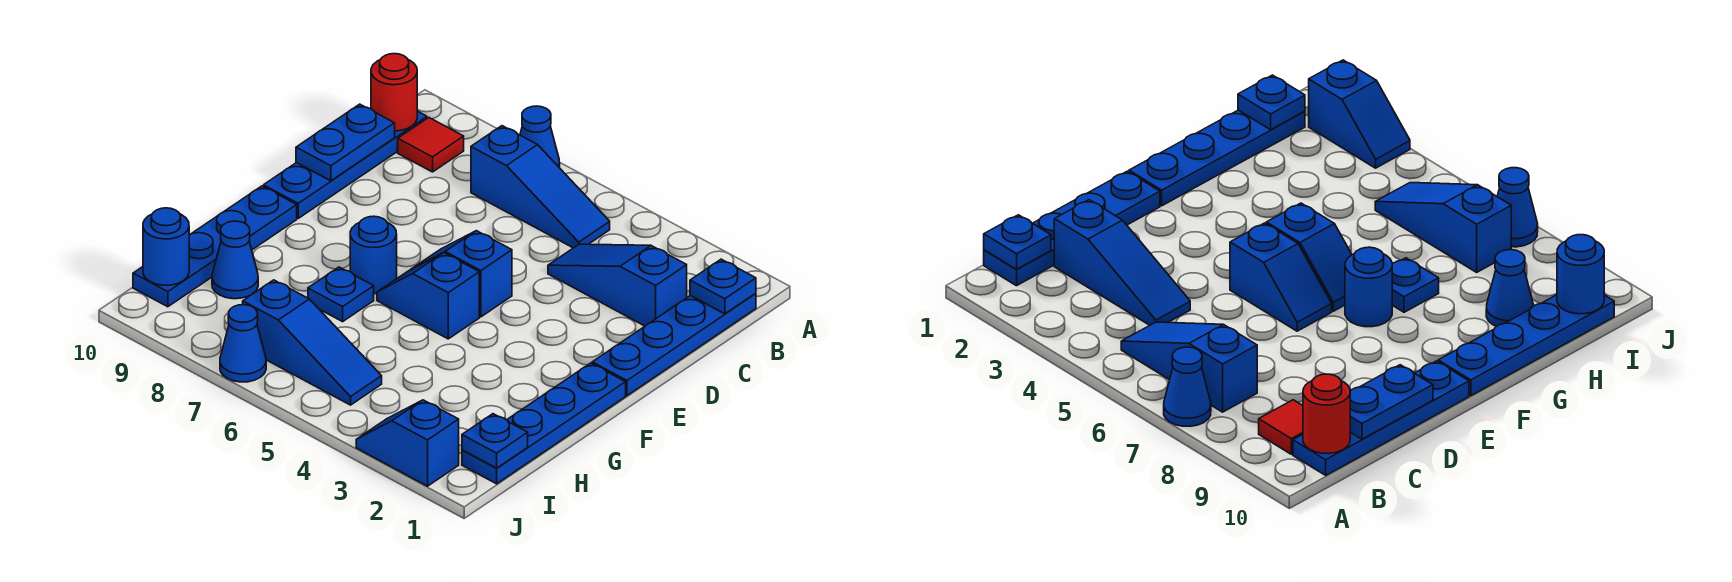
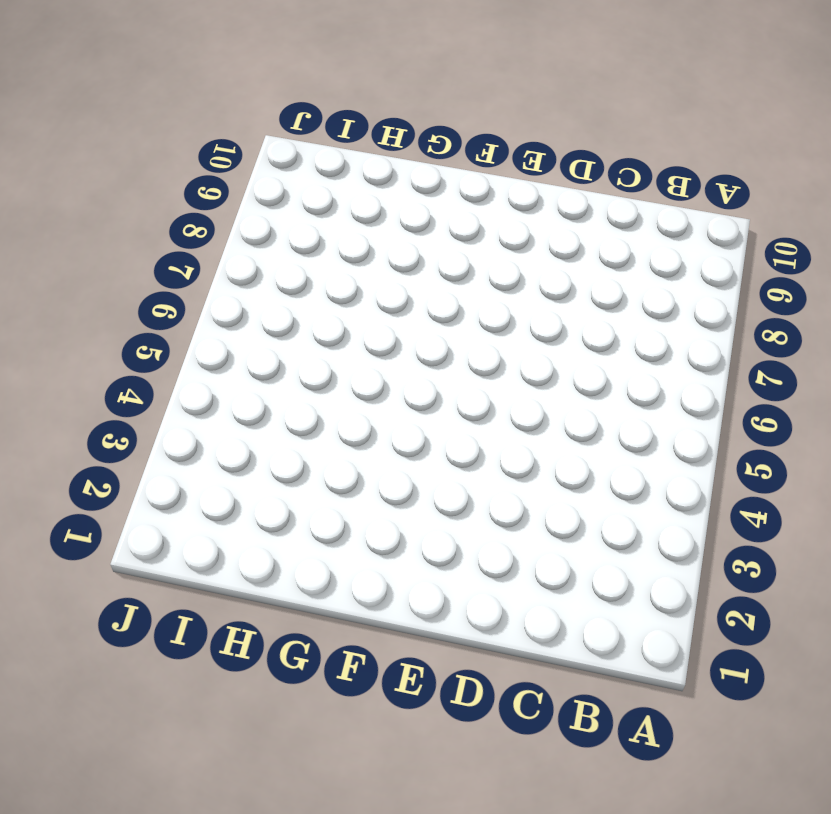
none -> blue 1x1 cone [520,106,560,168]
none -> blue 1x4 plate [592,293,756,396]
none -> blue 1x3 slope [471,126,610,248]

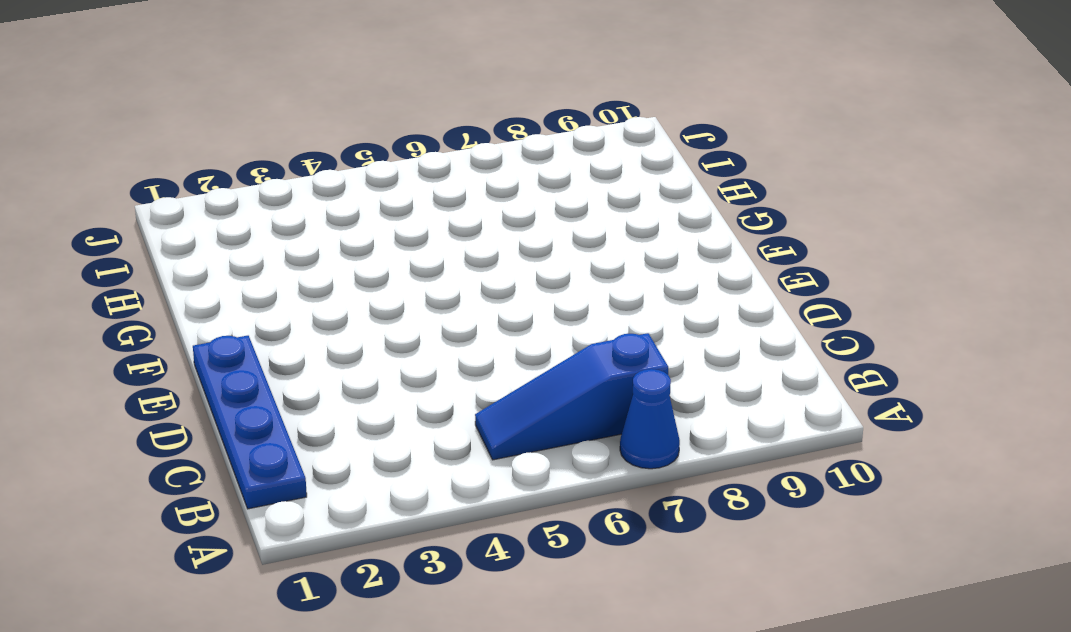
none -> red 1x1 tile [398,118,464,172]
none -> blue 1x4 plate [264,111,427,218]
none -> blue 1x3 slope [548,244,687,326]

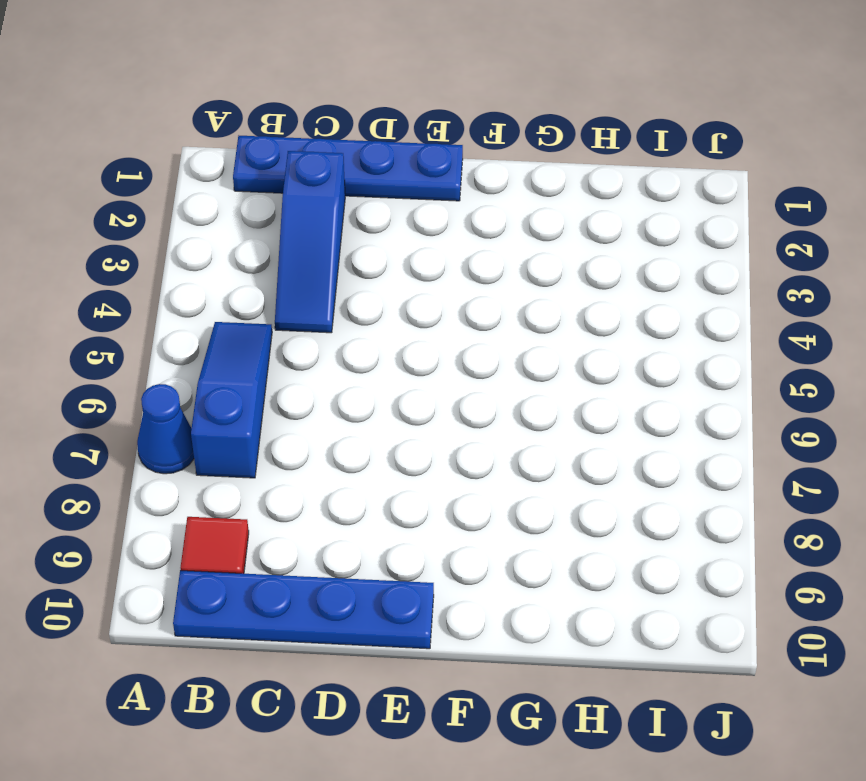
none -> blue 1x2 slope [412,231,512,317]
none -> blue 1x4 plate [462,363,626,484]
none -> blue 1x2 slope [377,253,479,339]

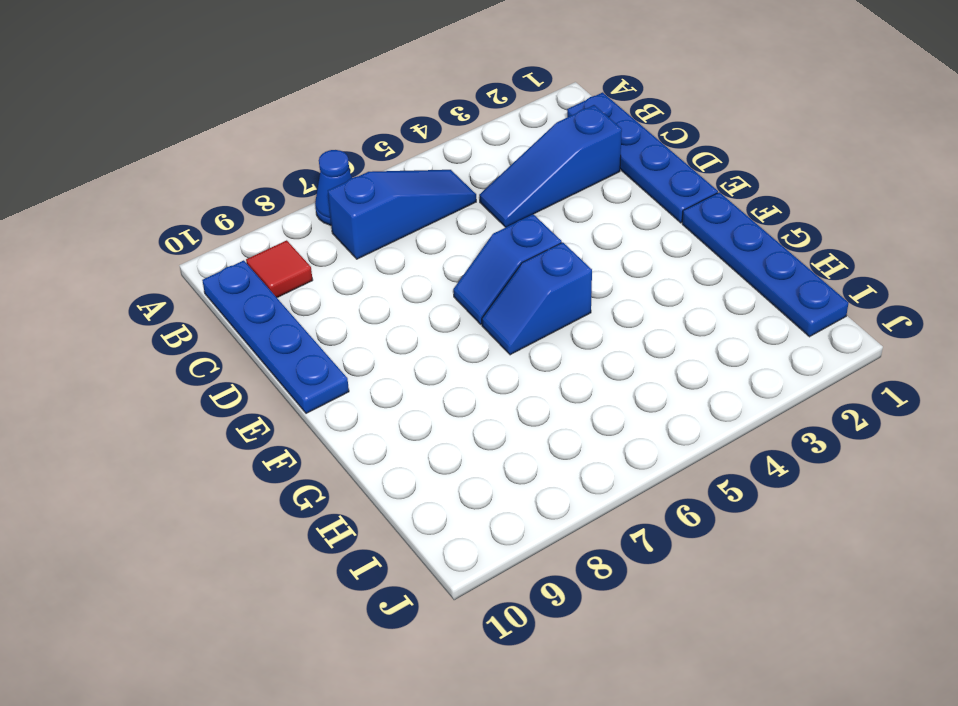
none -> blue 1x1 round brick [350,216,397,294]
none -> blue 1x4 plate [133,186,297,307]
none -> blue 1x1 plate [308,267,374,322]

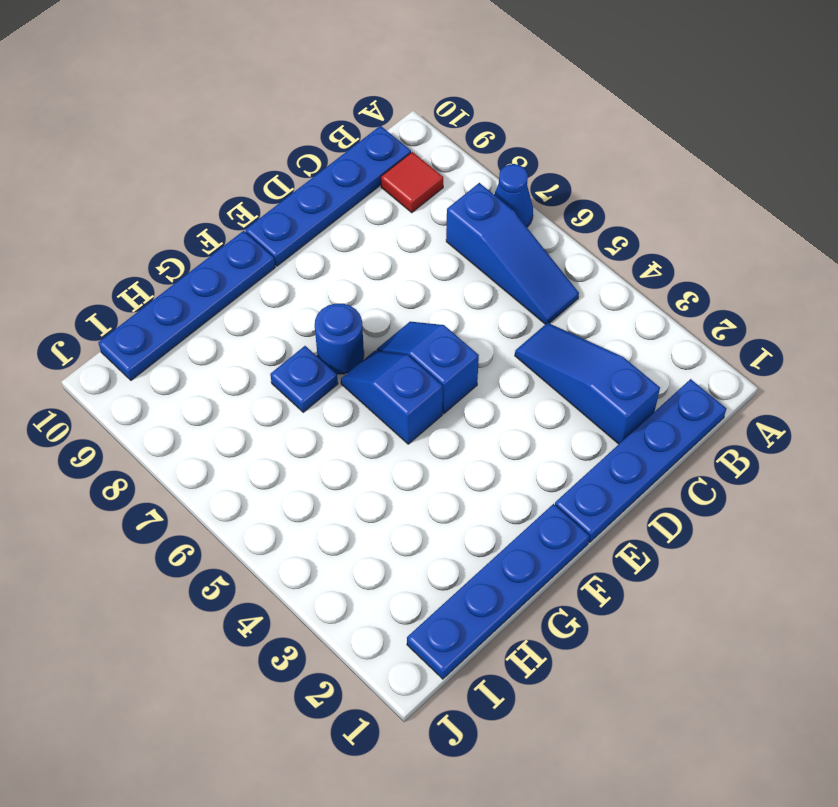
none -> blue 1x1 cone [212,221,258,299]
none -> blue 1x3 slope [243,280,382,405]
none -> blue 1x2 slope [356,400,459,486]

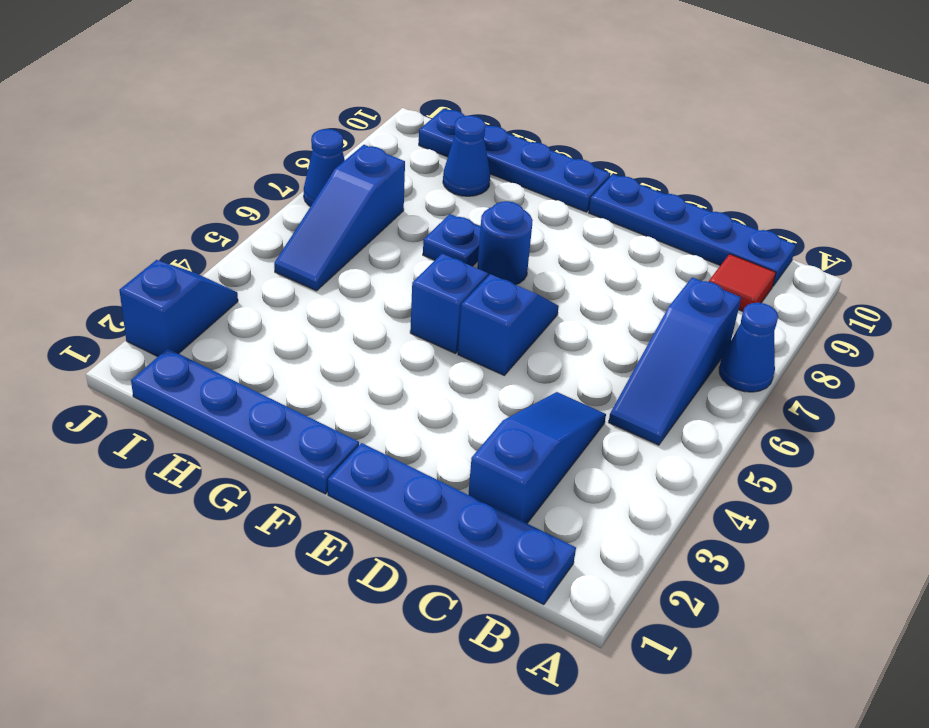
none -> blue 1x1 plate [690,259,756,314]
none -> red 1x1 round brick [371,54,417,131]
none -> blue 1x2 plate [296,104,395,181]

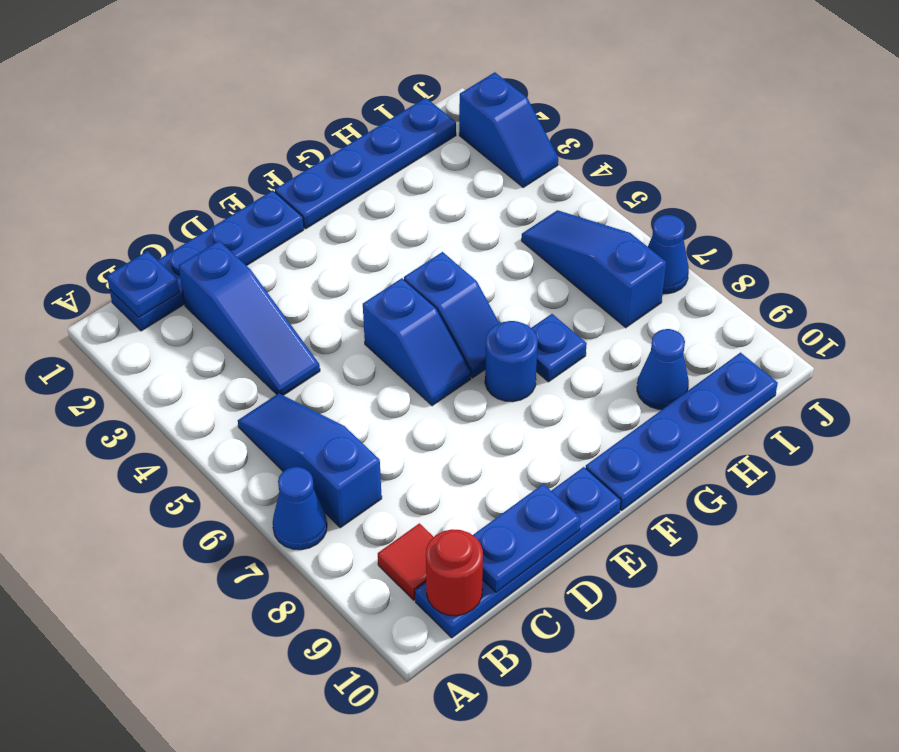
none -> blue 1x1 plate [462,414,528,468]
none -> blue 1x1 round brick [143,208,189,285]

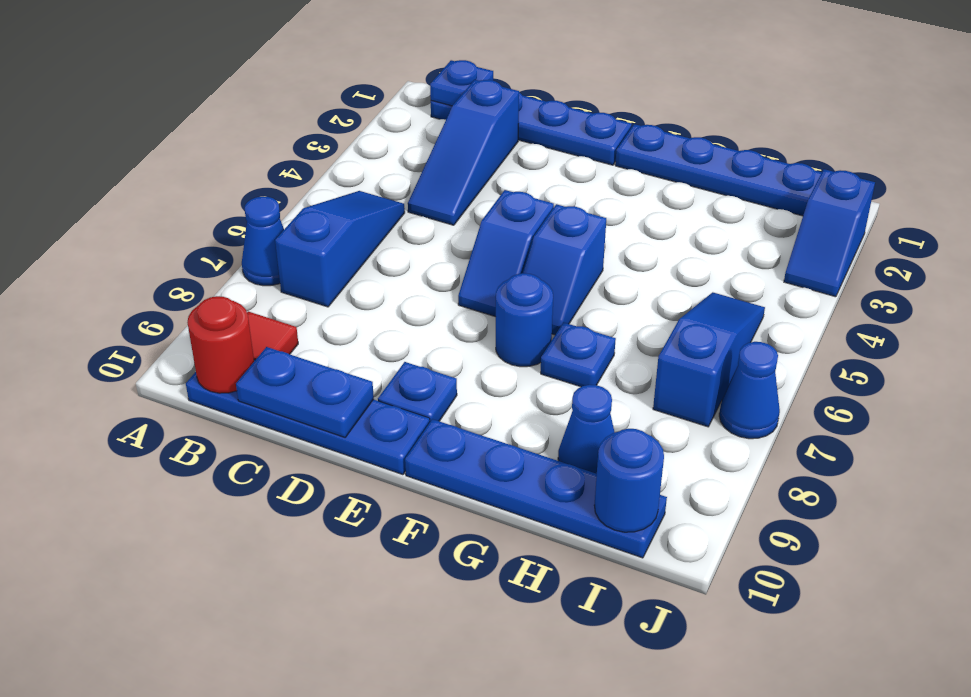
blue 1x1 plate [378,362,457,421] -> blue 1x1 plate moved to [462,414,528,468]

